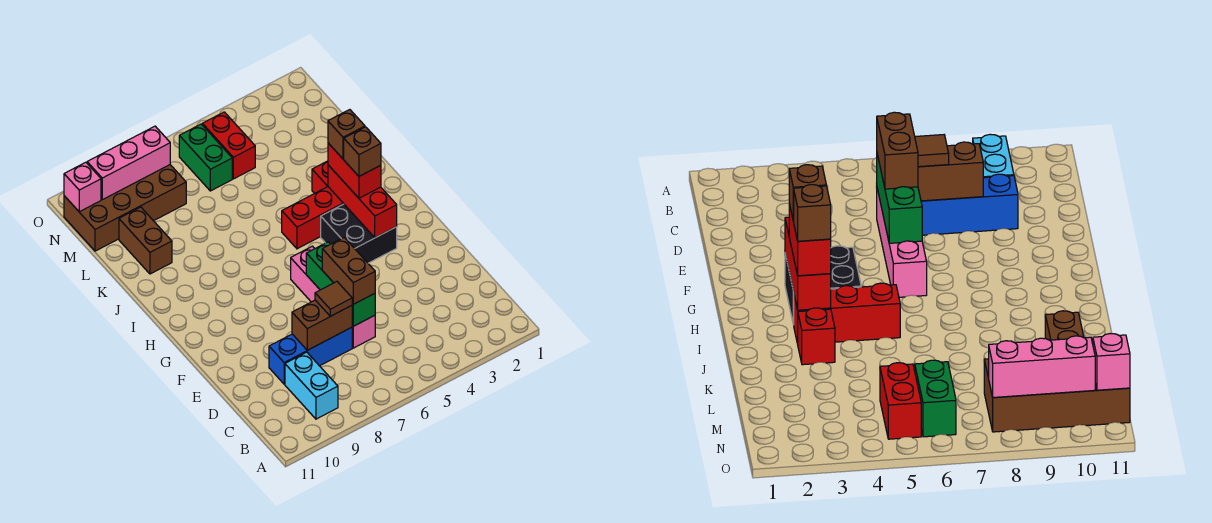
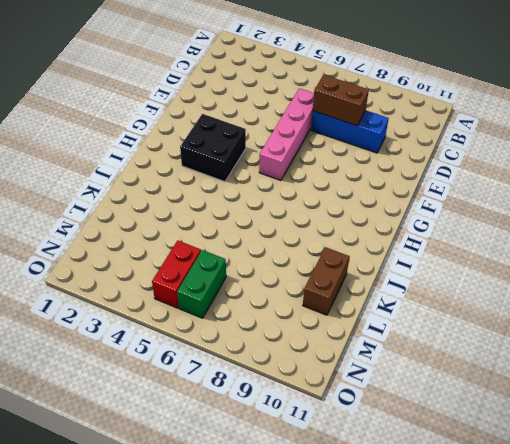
none -> cyan 1x2 brick [285,352,338,419]
none -> red 1x3 brick [282,187,344,249]
none -> red 1x1 brick [312,161,328,194]

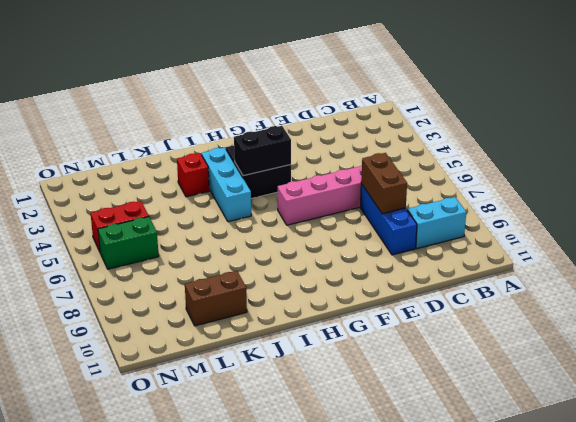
black 1x2 brick [234,126,291,176] -> none
cyan 1x3 brick [202,147,251,222] -> red 1x3 brick [282,187,344,249]
none -> brown 2x4 brick [64,165,186,251]
none -> green 1x3 brick [306,242,375,326]
none -> red 1x3 brick [328,165,397,238]

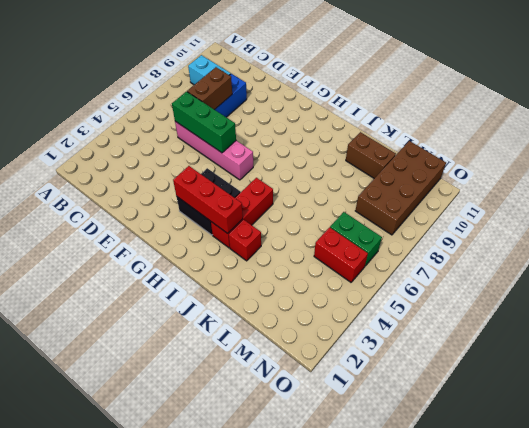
none -> pink 1x3 brick [87,126,170,200]
none -> pink 1x1 brick [64,162,101,212]
none -> brown 1x2 brick [322,237,375,304]

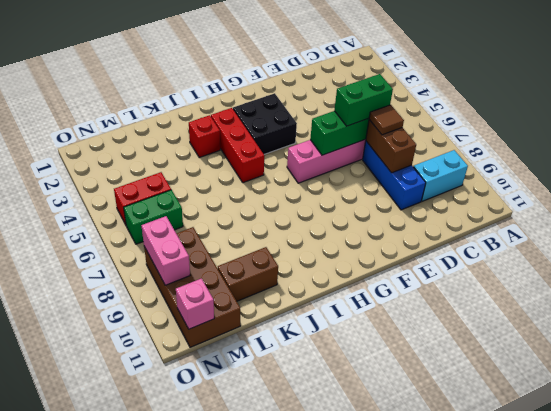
green 1x2 brick [334,74,393,126] -> brown 1x2 brick [322,237,375,304]
pink 1x2 brick [141,216,190,285] -> pink 1x3 brick [87,126,170,200]
none -> red 1x3 brick [328,165,397,238]
none -> red 1x2 brick [328,143,381,198]
none -> brown 1x1 brick [344,127,381,176]

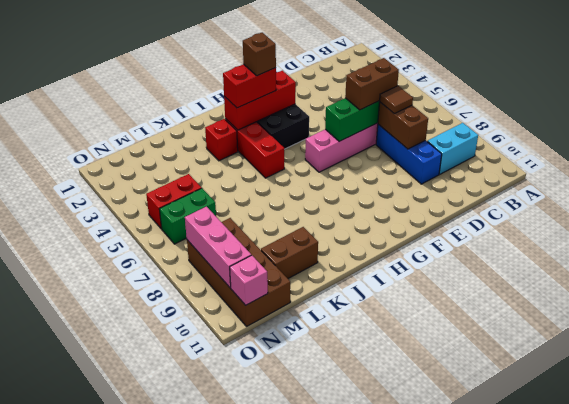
none -> brown 1x1 brick [328,110,365,159]

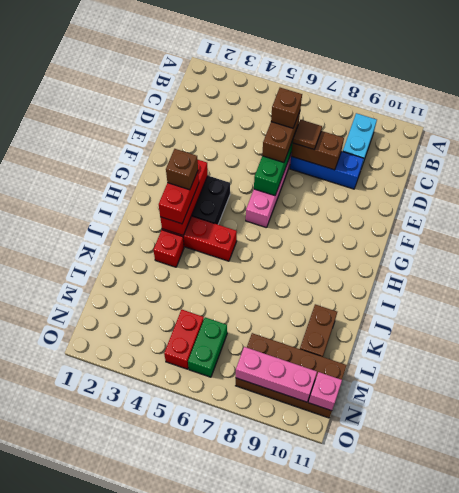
brown 1x1 brick [271,88,302,128] -> brown 1x1 brick moved to [328,110,365,159]

